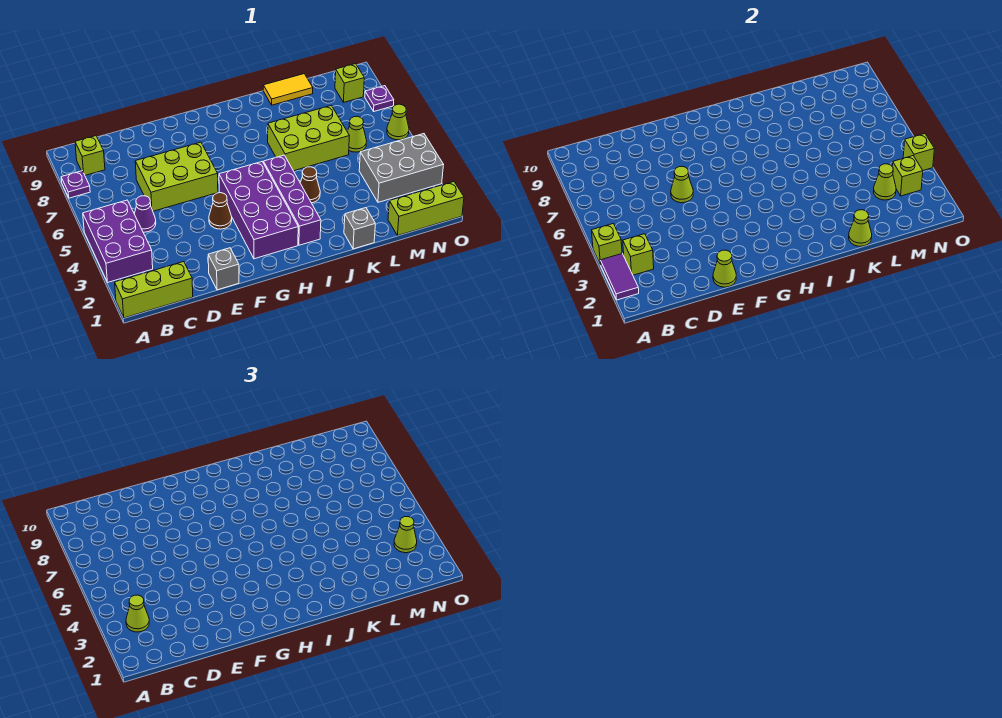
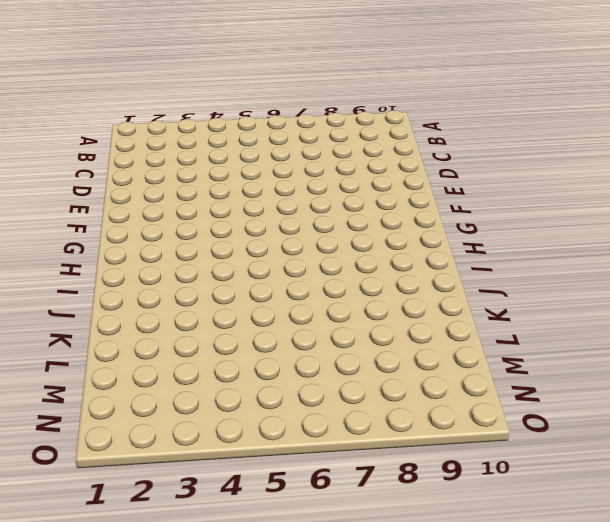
none -> lime 1x3 brick [115,262,193,318]
none -> purple 2x3 brick [83,200,153,282]
none -> purple 1x1 plate [61,171,90,198]
none -> lime 1x1 brick [75,136,105,175]

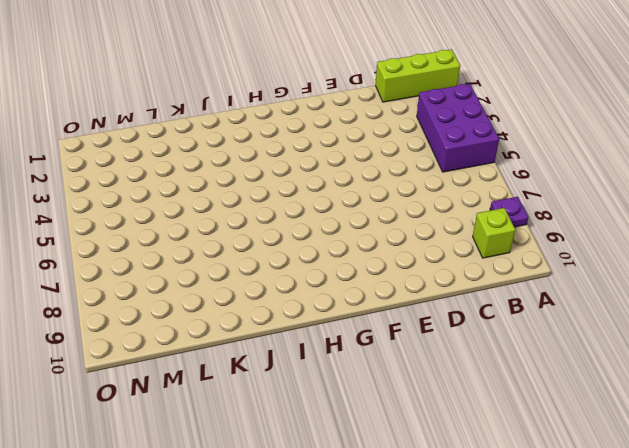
none -> purple 1x1 cone [135,196,156,232]
none -> lime 2x3 brick [135,142,218,211]
none -> grey 1x1 brick [208,248,239,290]
none -> brown 1x1 cone [209,193,232,229]

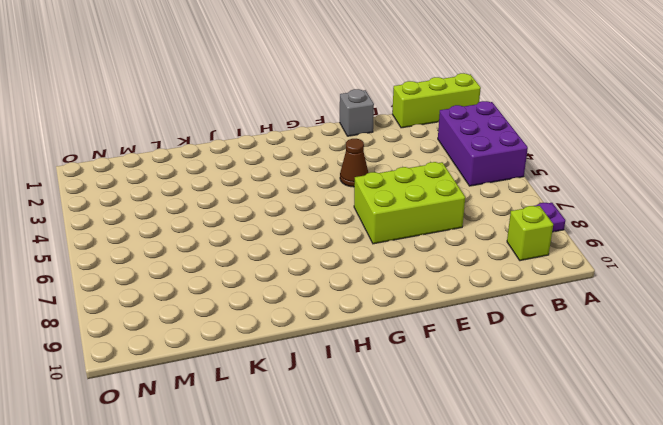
none -> purple 1x1 cone [135,196,156,232]
none -> purple 2x4 brick [219,162,298,259]
none -> purple 1x4 brick [264,155,321,245]
none -> brown 1x1 cone [300,167,320,203]

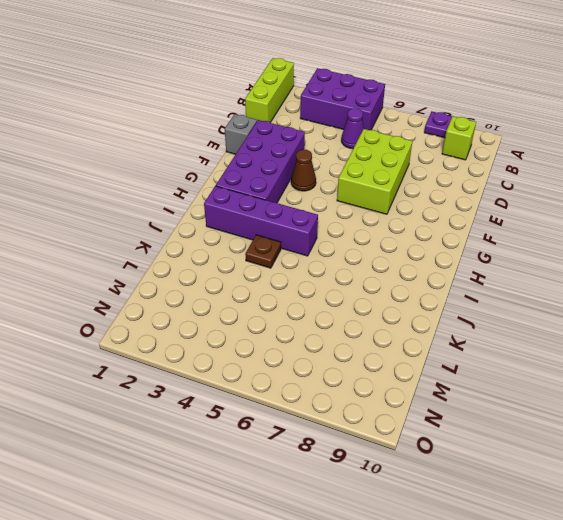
purple 2x4 brick [216,120,305,203] -> purple 2x4 brick turned to [219,162,298,259]
brown 1x1 plate [245,235,281,268] -> brown 1x1 cone [300,167,320,203]
none -> lime 2x3 brick [268,105,349,171]
none -> grey 1x1 brick [344,208,375,249]
none -> yellow 1x2 tile [263,74,313,105]
none -> lime 1x3 brick [388,182,464,236]

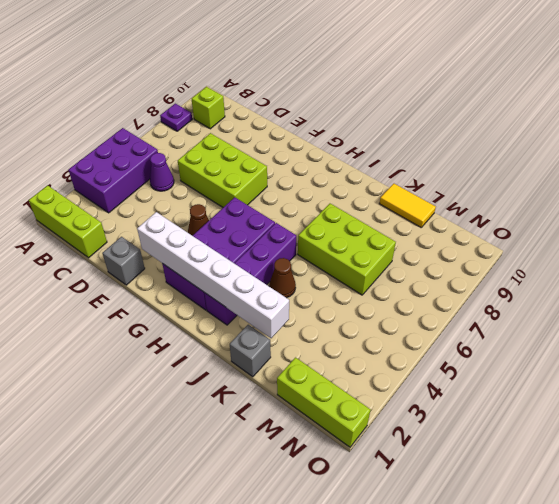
white 1x6 brick [137,212,289,338] -> none
none -> grey 2x3 brick [359,134,443,202]
none -> lime 1x1 cone [347,116,367,152]
none -> lime 1x1 brick [335,64,364,102]
none -> lime 1x1 cone [387,104,409,140]

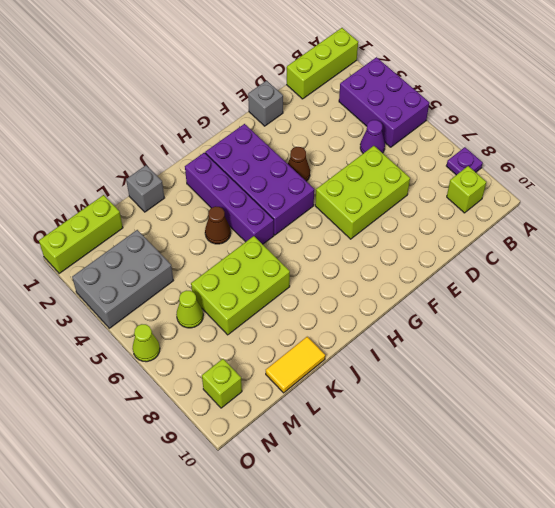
none -> purple 1x1 plate [365,86,394,111]
none -> purple 1x2 tile [600,254,639,300]
none -> lime 1x1 brick [592,224,622,265]
none -> lime 1x1 brick [623,234,654,275]

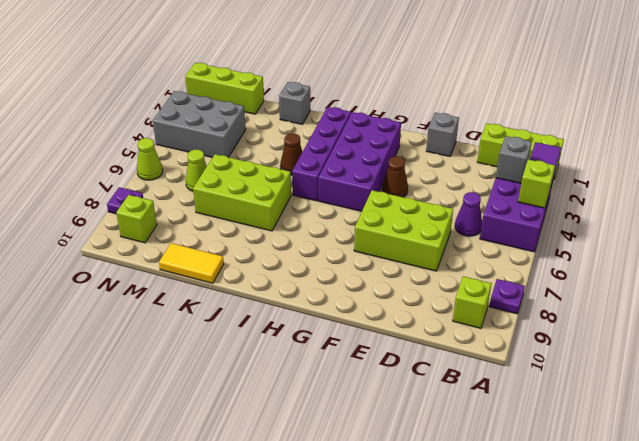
grey 1x1 brick [496,136,532,183] -> lime 1x1 brick [623,234,654,275]
none -> lime 1x1 cone [713,250,736,287]
none -> lime 1x1 cone [671,166,693,203]
none -> lime 1x1 cone [849,210,872,246]
none -> lime 1x1 cone [873,164,896,200]

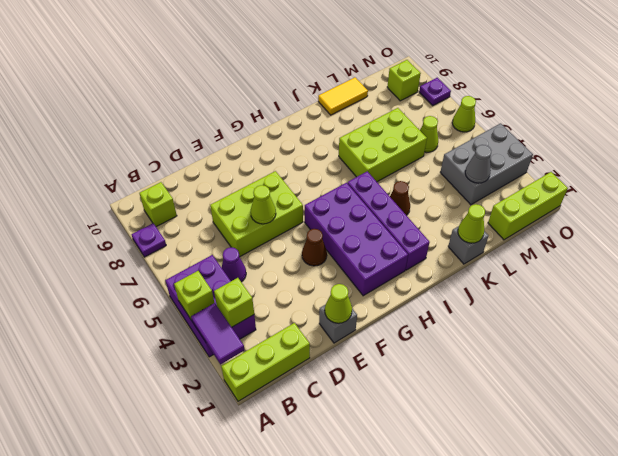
grey 1x1 cone [465,145,491,183] -> lime 1x1 cone [873,164,896,200]
none -> lime 1x1 brick [892,156,923,196]
none -> lime 1x1 brick [903,134,934,170]
none -> lime 1x1 cone [126,595,149,632]
none -> lime 1x1 cone [394,517,417,553]

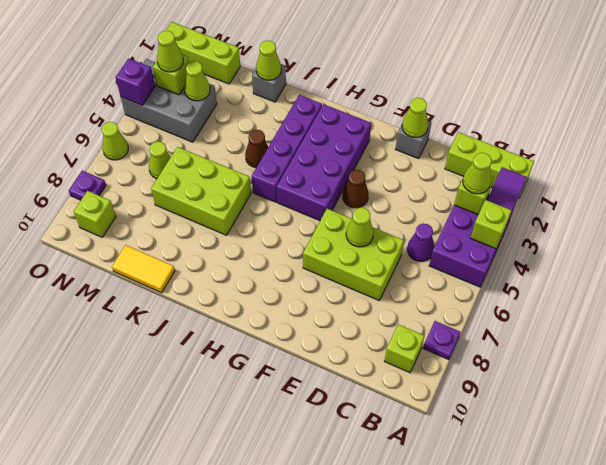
purple 1x1 brick [116,58,155,105] -> lime 1x1 brick [903,134,934,170]

